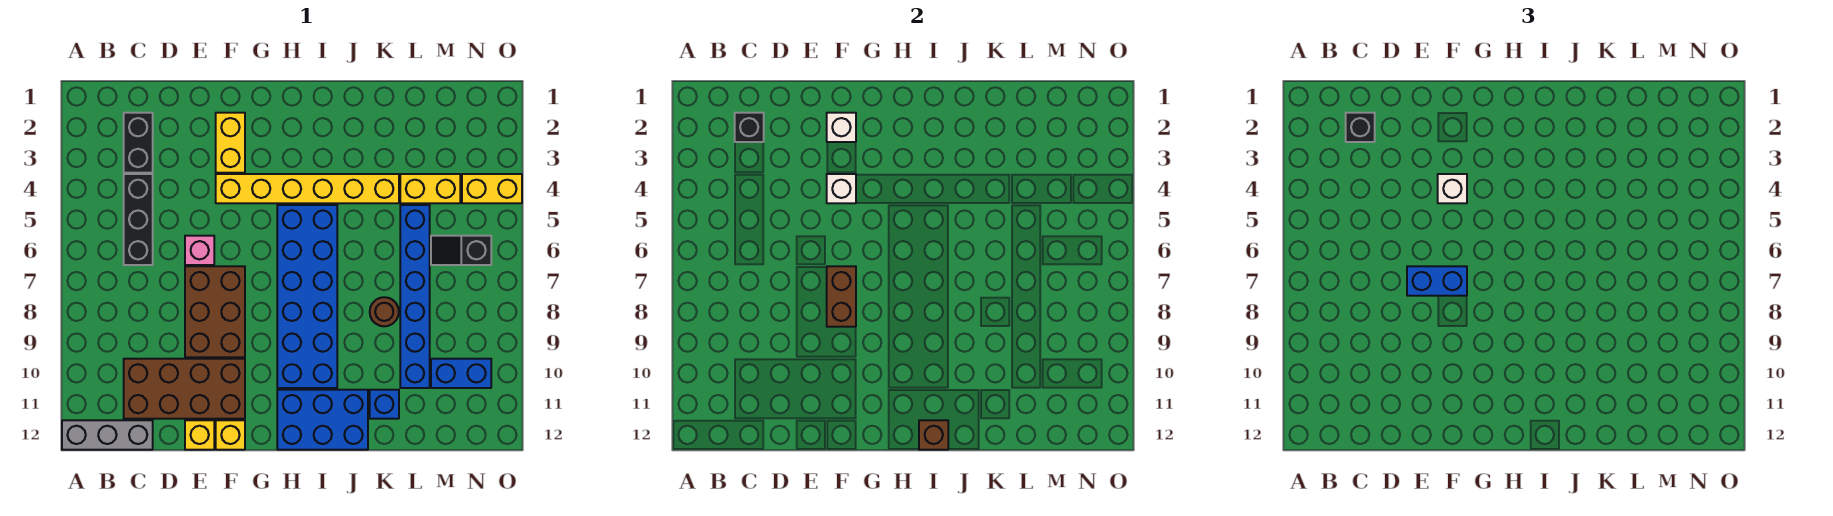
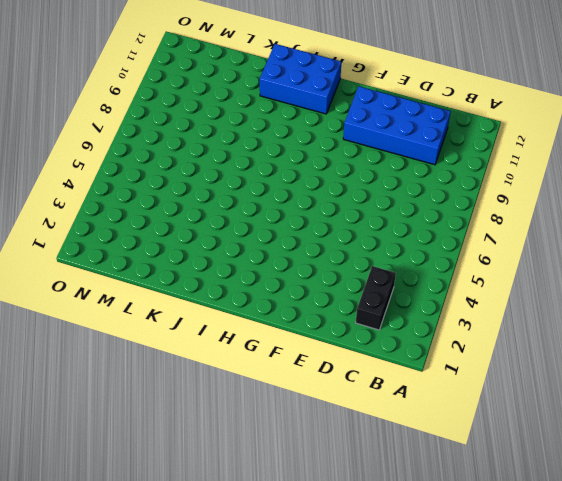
blue 2x4 brick [343,86,451,165] -> brown 2x4 brick [124,359,245,419]
none -> grey 1x3 brick [62,420,153,450]
none -> black 1x3 brick [124,174,153,265]
none -> pink 1x1 brick [185,236,214,265]

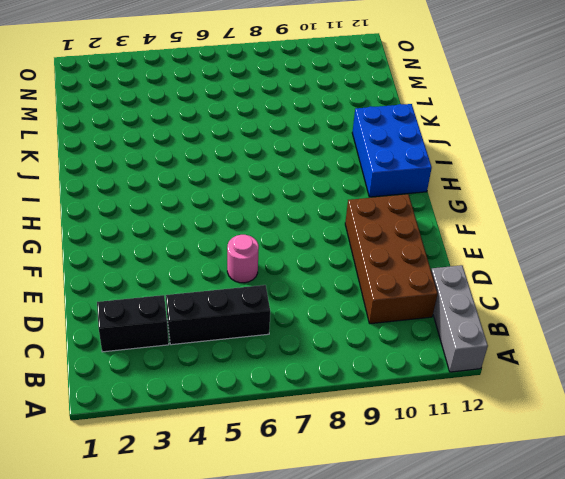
pink 1x1 round brick [227,235,259,283] -> pink 1x1 brick [185,236,214,265]
none -> brown 2x3 brick [185,266,245,357]
none -> yellow 1x1 brick [185,420,214,450]
none -> yellow 1x2 brick [216,113,245,173]

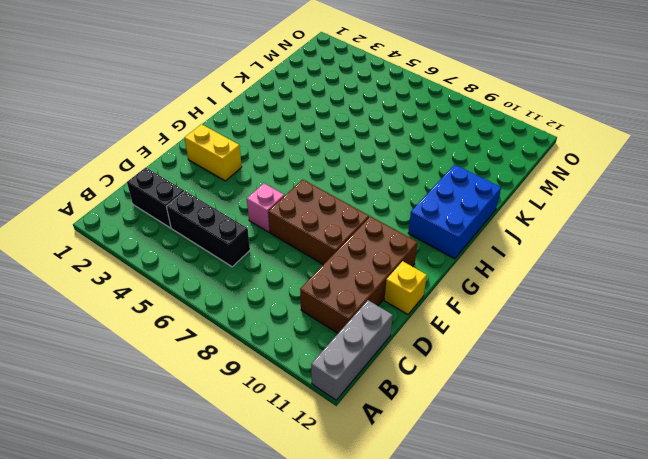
none -> yellow 1x6 brick [216,174,399,203]
none -> yellow 1x1 brick [216,420,245,450]
none -> blue 2x6 brick [277,205,337,388]

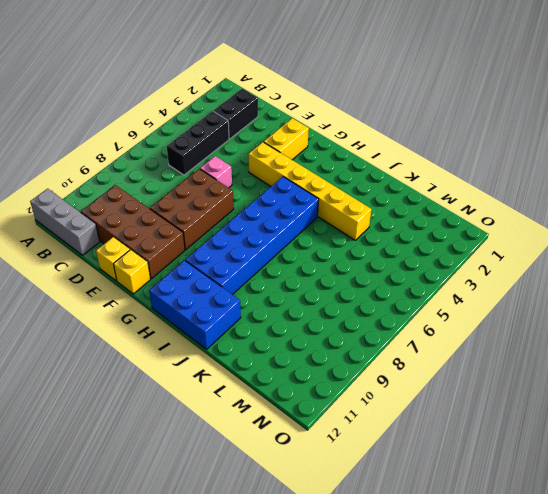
none -> brown 1x1 round brick [370,297,399,326]
none -> blue 1x1 brick [370,390,399,419]
none -> yellow 1x2 brick [400,174,460,203]

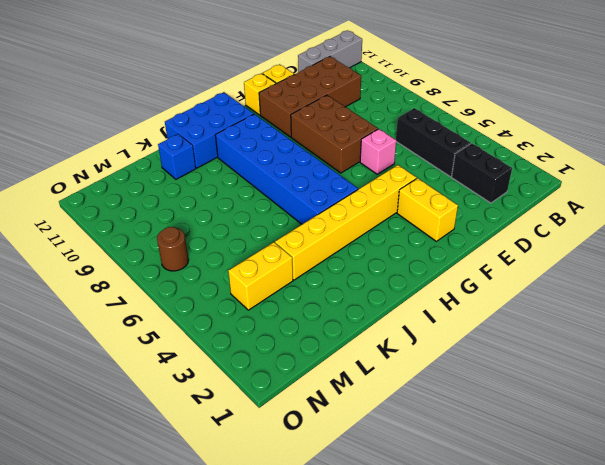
brown 1x1 round brick [157,227,189,271] -> brown 1x1 round brick moved to [370,297,399,326]
none -> blue 1x6 brick [400,205,430,388]
none -> black 1x2 slope [431,236,491,265]
none -> blue 1x2 brick [431,359,491,388]

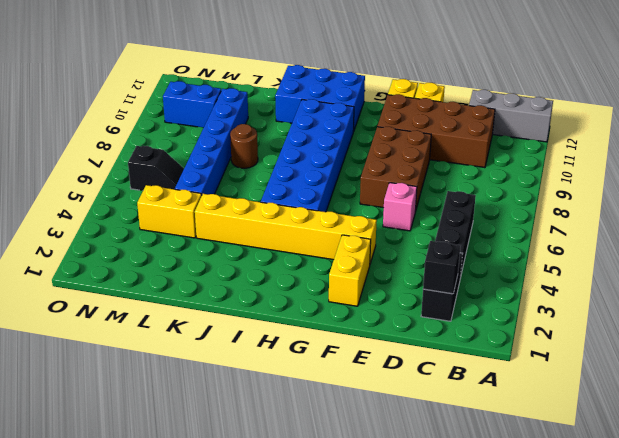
none -> blue 1x1 brick [370,390,399,419]
none -> yellow 1x2 brick [462,174,522,203]
none -> white 1x1 brick [827,113,856,142]

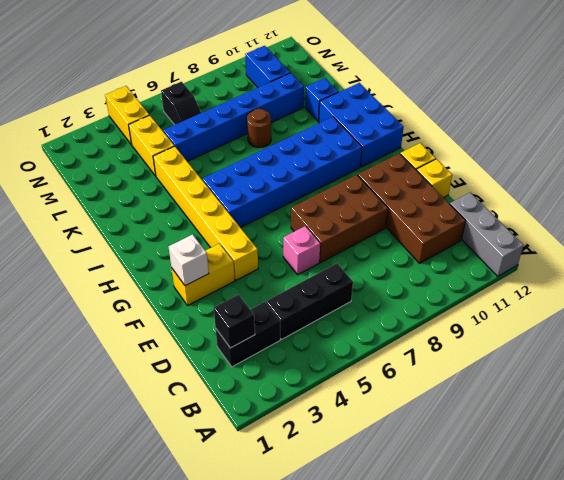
none -> white 1x1 brick [827,174,856,203]
none -> brown 1x2 brick [827,266,856,327]
none -> brown 1x1 brick [919,420,948,450]

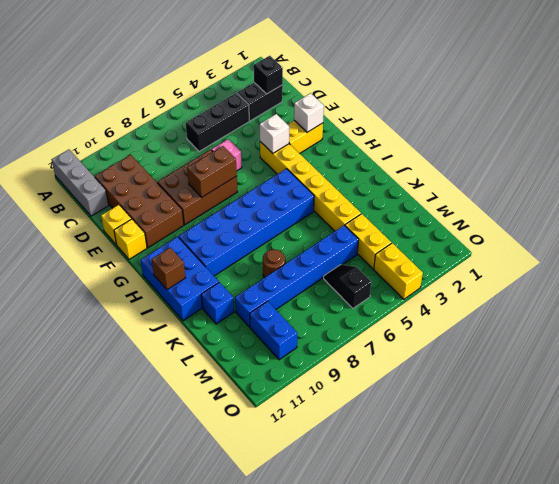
none -> black 1x1 brick [1346,113,1375,142]
none -> blue 1x2 brick [1407,266,1467,296]
none -> white 1x1 brick [1438,174,1467,203]

